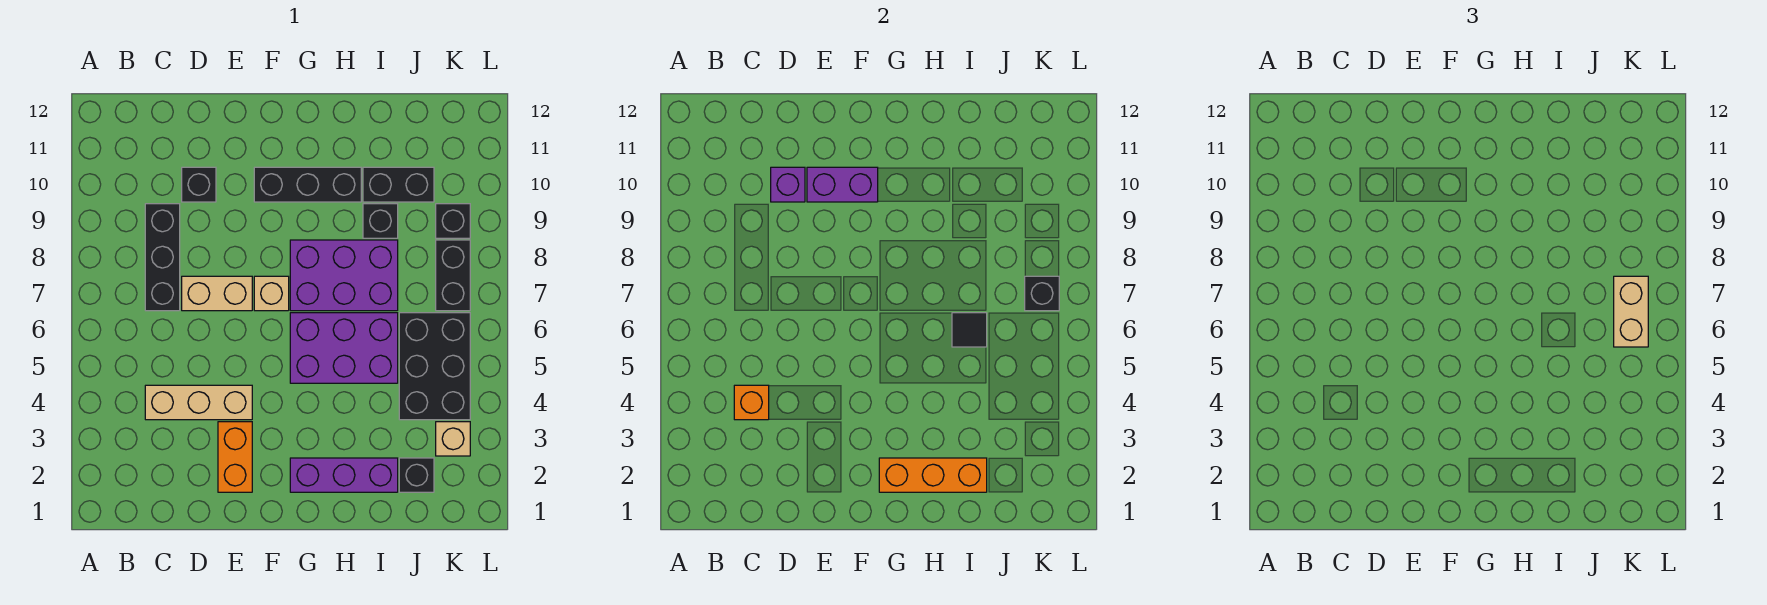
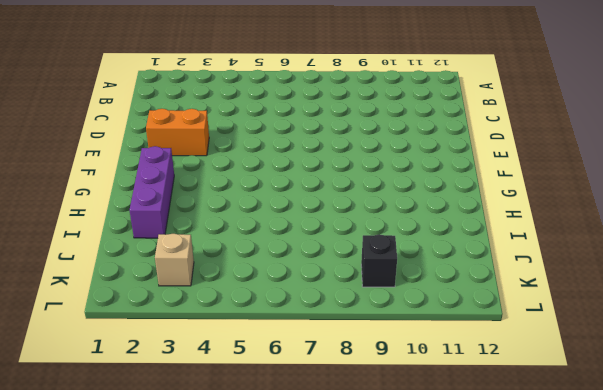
none -> tan 1x3 brick [145,385,252,420]
none -> black 1x3 brick [145,204,180,311]
none -> tan 1x2 brick [182,276,252,311]

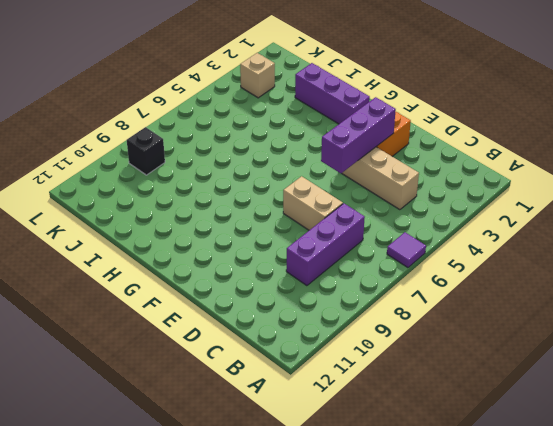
purple 1x1 tile [387,232,426,268] -> none
purple 1x3 brick [286,203,365,286] -> black 1x3 brick [145,204,180,311]
purple 1x3 brick [321,97,396,173] -> none
none -> black 1x1 brick [182,167,216,202]
none -> tan 1x1 brick [254,276,289,311]
none -> black 1x3 brick [254,167,361,202]

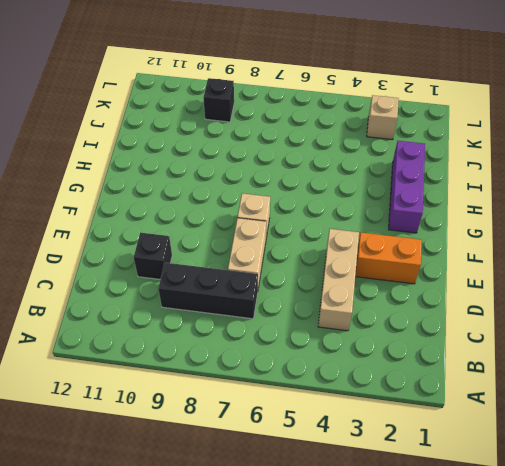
none -> black 1x3 brick [254,167,361,202]
none -> purple 2x3 brick [290,313,398,383]
none -> purple 2x3 brick [290,240,398,311]

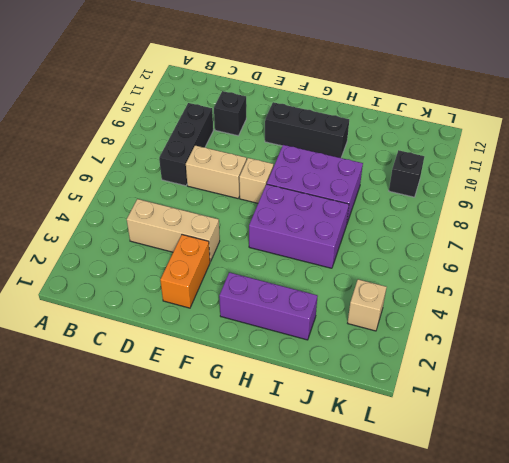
none -> black 1x1 brick [363,204,398,238]
none -> black 1x2 brick [363,167,434,202]
none -> black 1x1 brick [399,458,434,492]

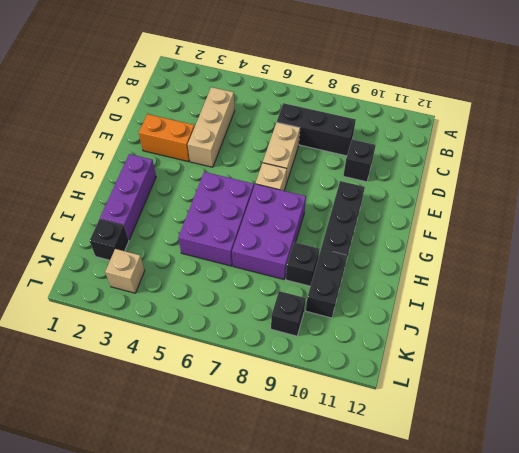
none -> black 2x3 brick [399,313,470,420]
none -> black 1x2 brick [436,240,470,311]
none -> orange 1x1 brick [734,385,769,420]

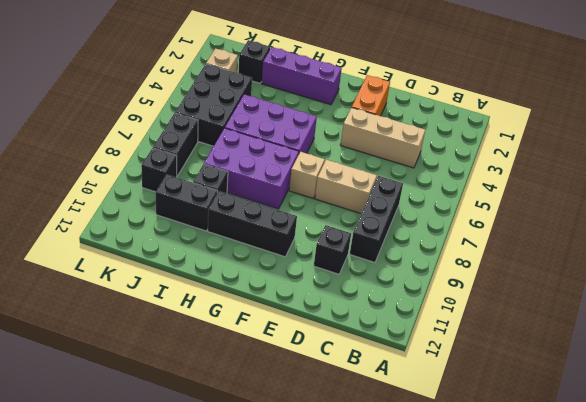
none -> orange 1x1 brick [734,385,769,420]
none -> purple 1x1 brick [771,167,805,202]
none -> purple 1x2 brick [807,167,878,202]

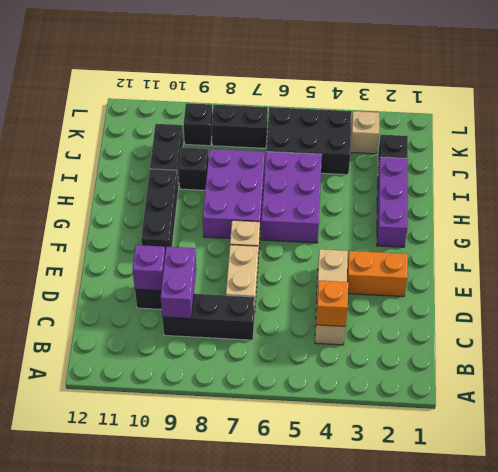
purple 1x2 brick [160,247,196,318] -> purple 1x2 brick moved to [807,167,878,202]
none -> orange 1x3 brick [879,458,987,492]
none -> black 1x1 tile [952,313,987,347]
none -> black 1x1 brick [1025,276,1059,311]

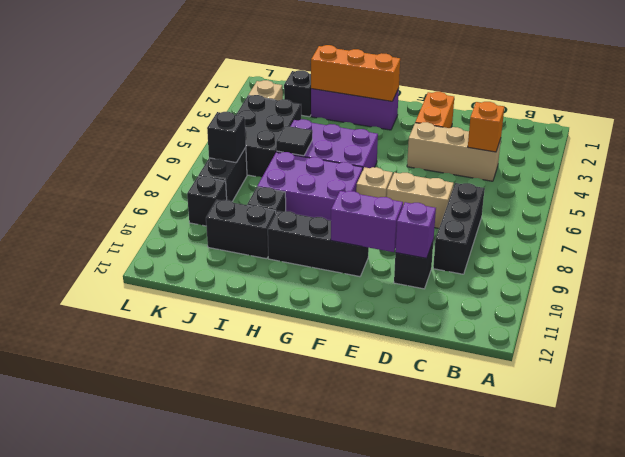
none -> tan 1x2 brick [1614,276,1648,347]

